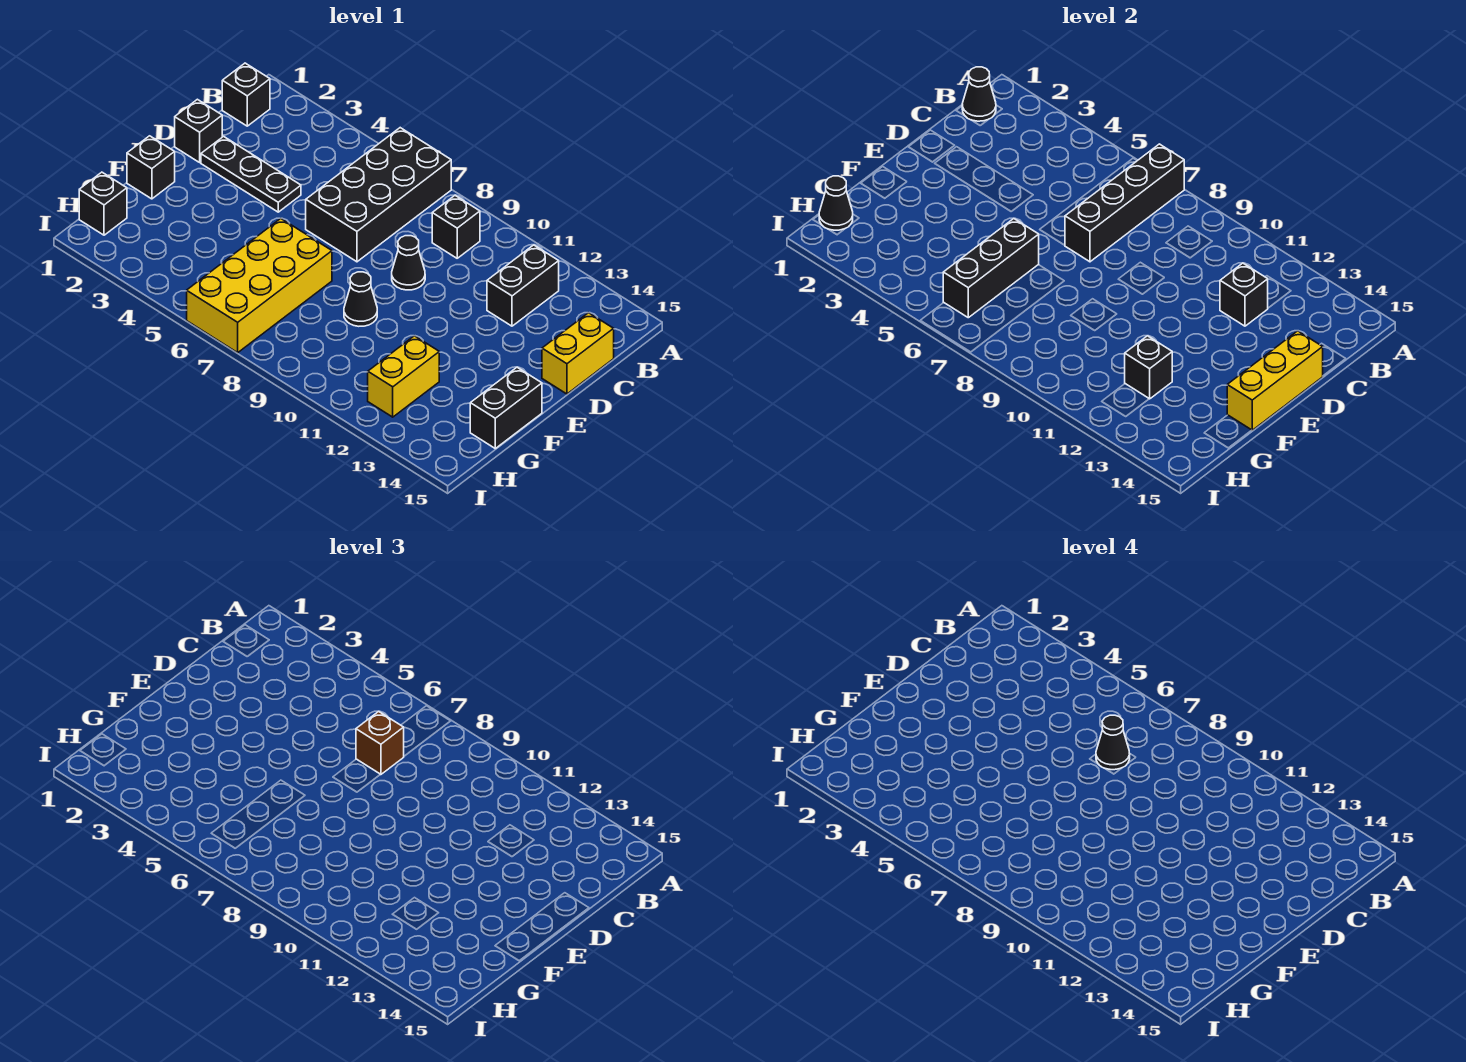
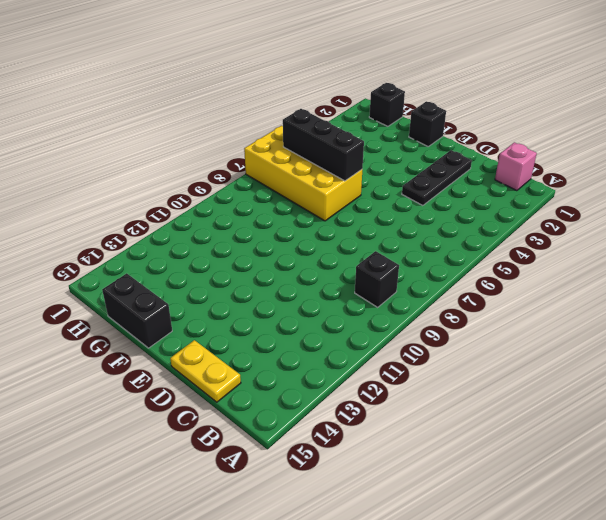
pink 1x1 brick [495,142,537,191] -> black 1x1 brick [222,63,270,126]
yellow 1x2 plate [170,340,241,402] -> yellow 1x2 brick [542,313,614,394]
none -> black 2x4 brick [306,128,451,262]
none -> black 1x2 brick [487,245,559,326]
none -> black 1x1 brick [175,99,222,162]

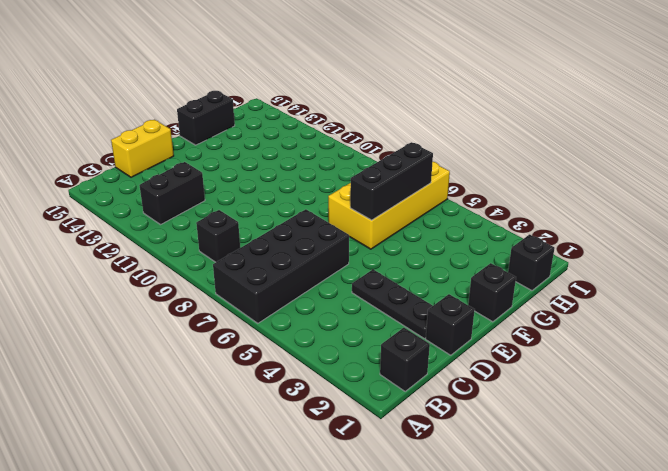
none -> black 1x1 cone [392,236,425,290]
none -> black 1x1 cone [344,272,377,326]
none -> yellow 1x2 brick [368,336,439,417]

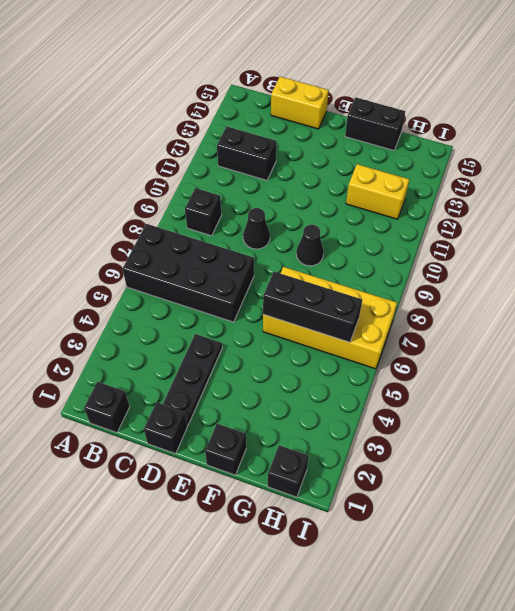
none -> black 1x4 brick [1065,144,1184,262]
none -> black 1x1 cone [962,67,996,121]
none -> black 1x1 brick [1220,263,1268,326]

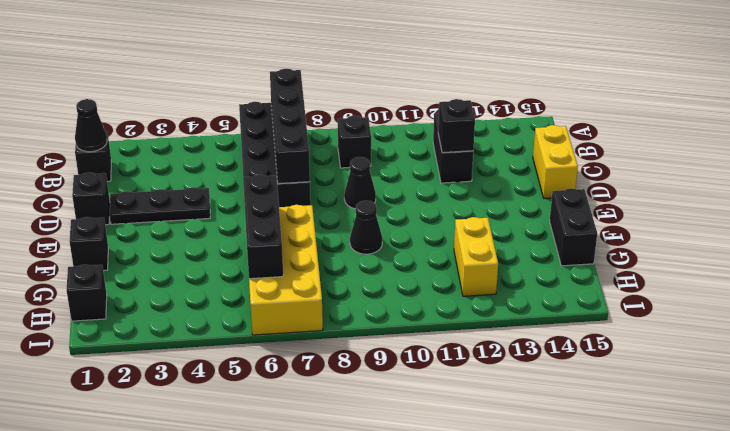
none -> yellow 1x3 brick [1227,331,1323,430]
none -> black 1x1 brick [1125,336,1172,399]
none -> black 1x1 cone [819,176,853,230]

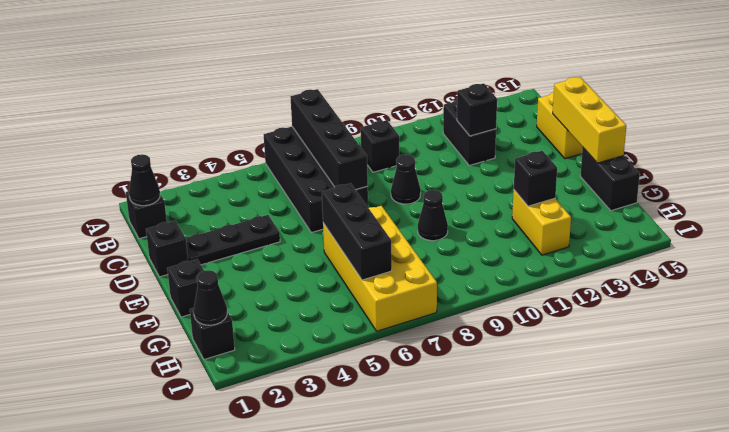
none -> brown 1x1 brick [356,711,404,775]
none -> black 1x1 cone [1096,715,1130,770]

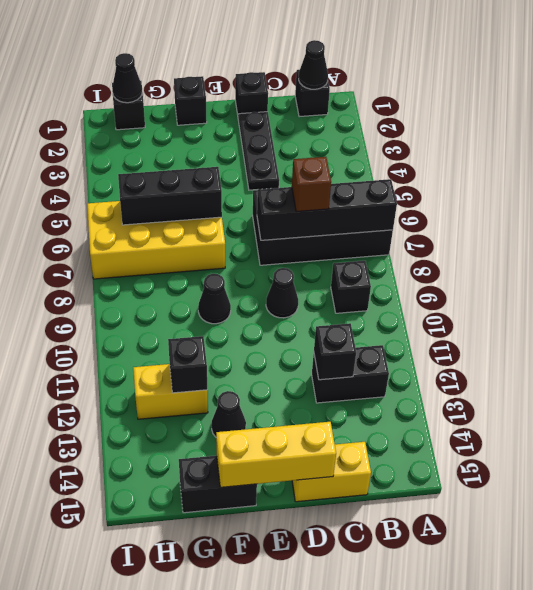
black 1x1 cone [211,391,246,437] -> black 1x1 cone moved to [1096,715,1130,770]

